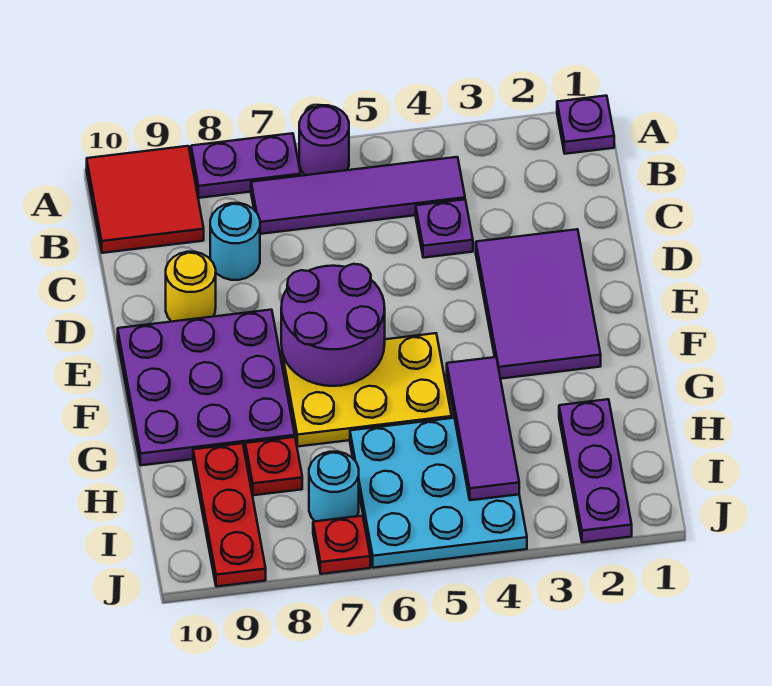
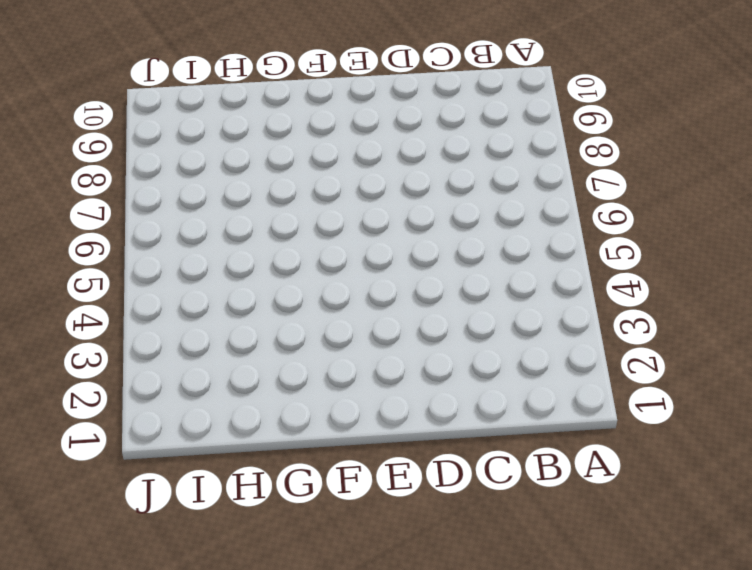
none -> purple 1x1 plate [557,96,614,154]
none -> purple 1x1 round brick [299,105,349,175]
none -> purple 1x2 plate [191,133,301,198]

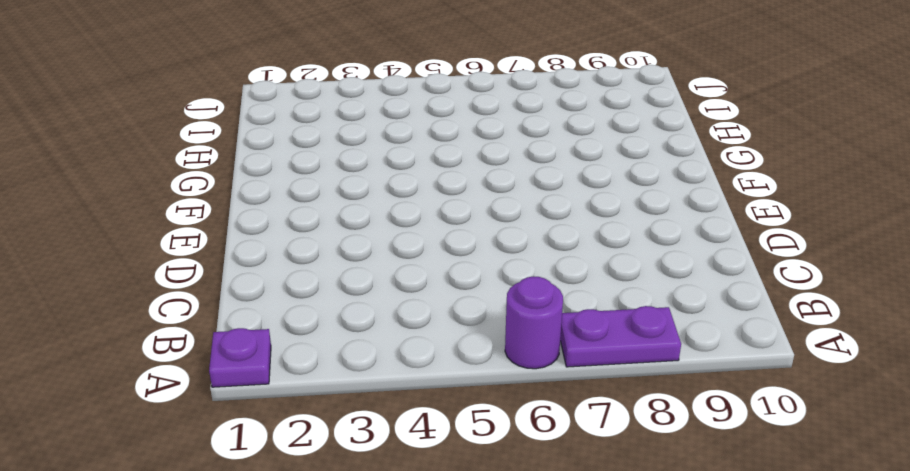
none -> red 2x2 tile [87,146,204,253]
none -> purple 1x4 tile [251,157,465,234]
none -> purple 1x1 plate [416,199,473,258]

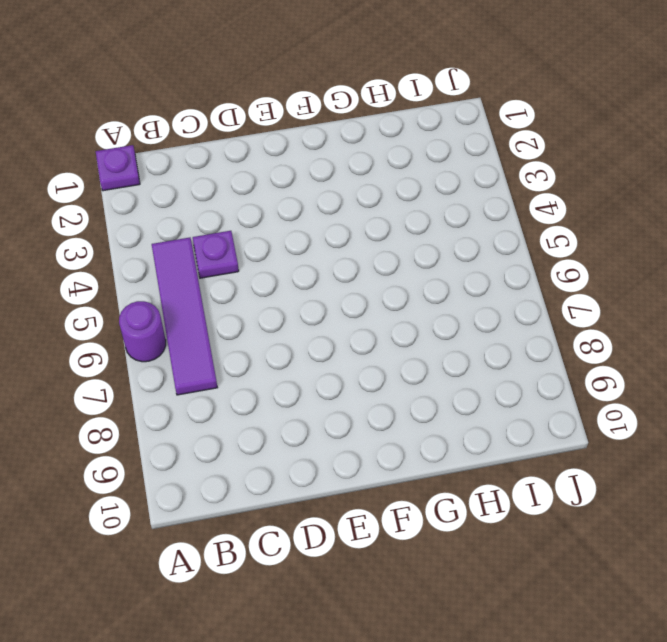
none -> purple 1x2 plate [191,133,301,198]
none -> red 2x2 tile [87,146,204,253]
none -> cyan 1x1 round brick [210,203,260,280]

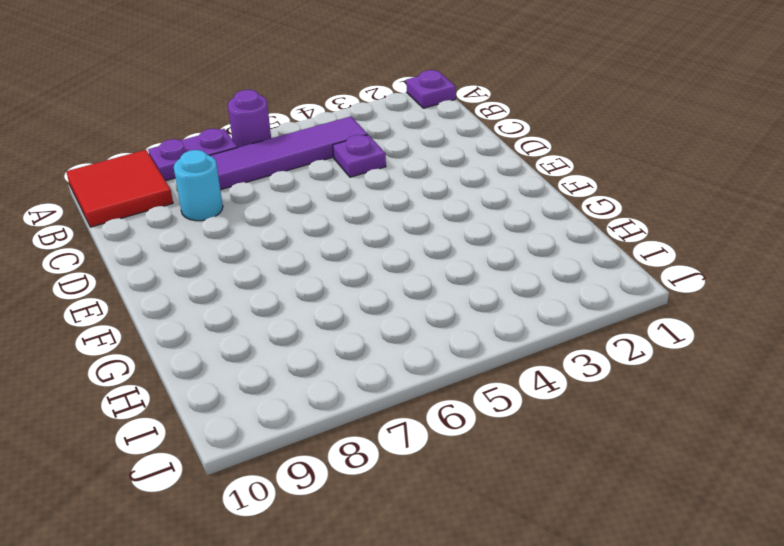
none -> purple 2x3 tile [476,229,601,379]
none -> yellow 1x1 round brick [166,252,216,322]
none -> purple 3x3 plate [118,310,295,465]

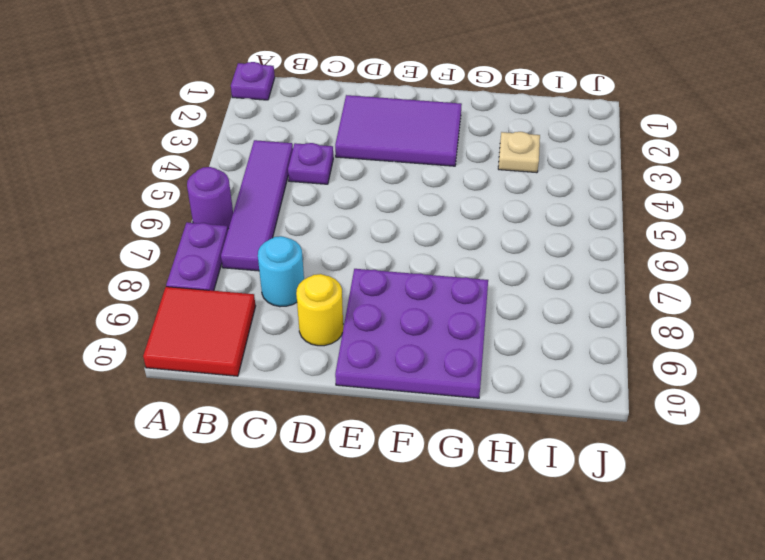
tan 1x1 plate [498,132,540,173] -> none
none -> yellow 2x3 plate [282,333,452,446]
none -> purple 1x3 plate [559,399,632,543]
none -> cyan 3x3 plate [350,418,527,568]

